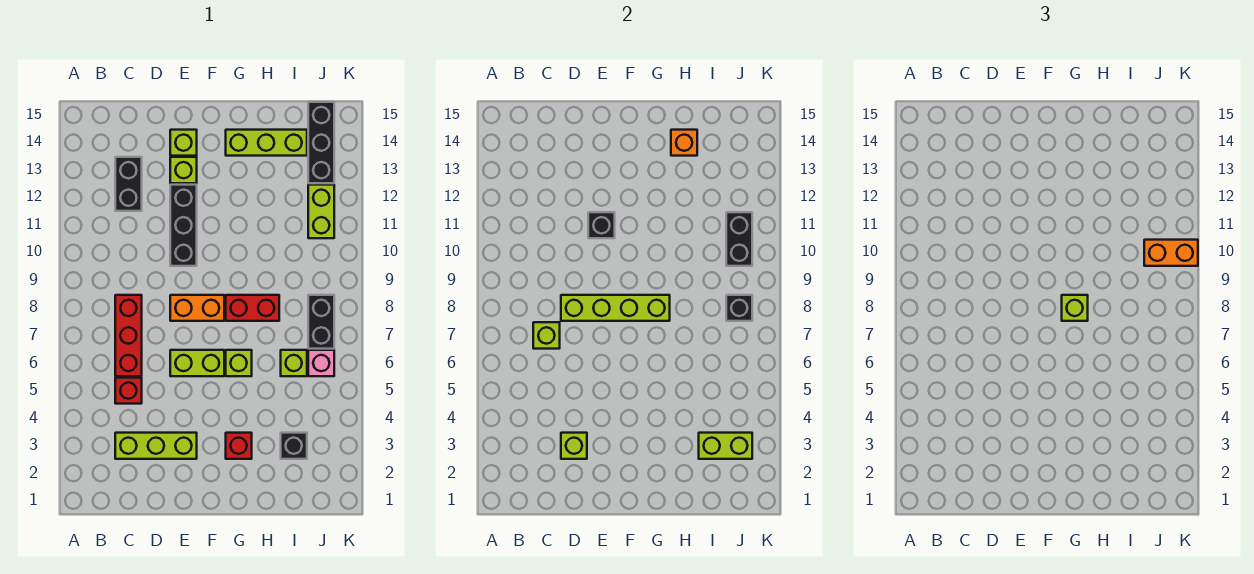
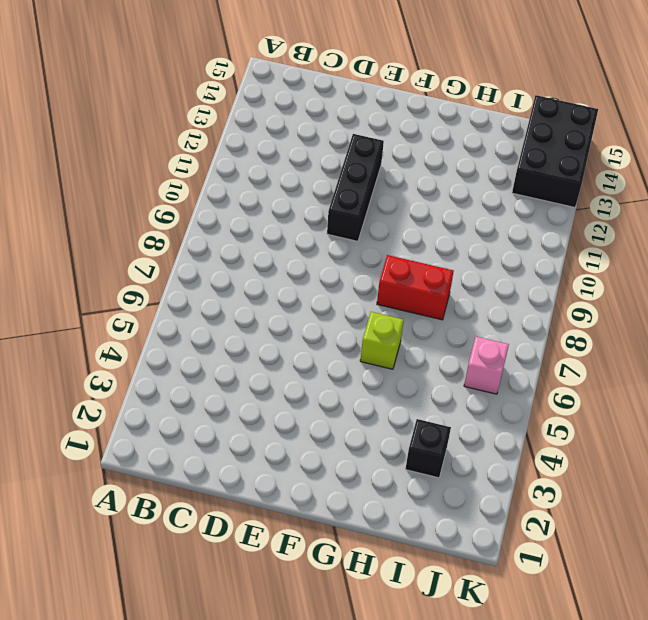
black 2x3 brick [512,95,598,207] -> black 1x3 brick [308,102,334,183]
none -> lime 1x3 brick [115,433,197,459]
none -> red 1x1 brick [115,378,142,404]
none -> red 1x3 brick [115,295,142,376]

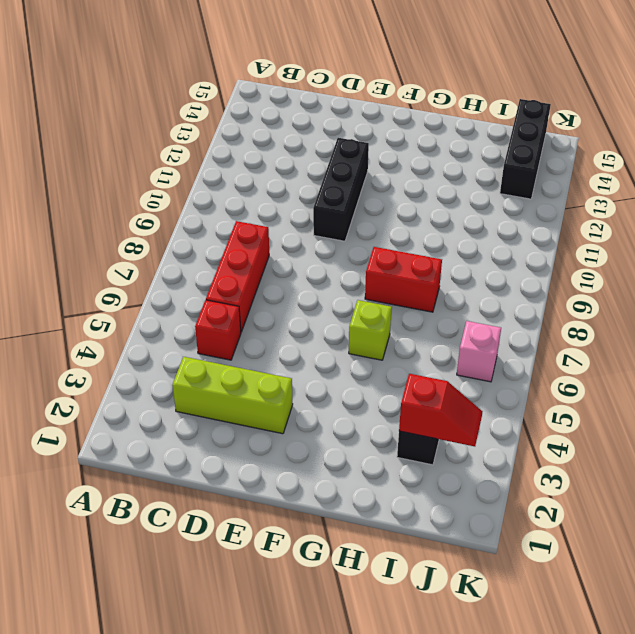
red 1x2 slope [399,374,483,446] -> lime 1x2 brick [699,433,752,459]
none -> black 1x2 brick [115,157,142,211]
none -> lime 1x2 brick [170,350,224,376]
none -> orange 1x2 brick [170,295,224,321]

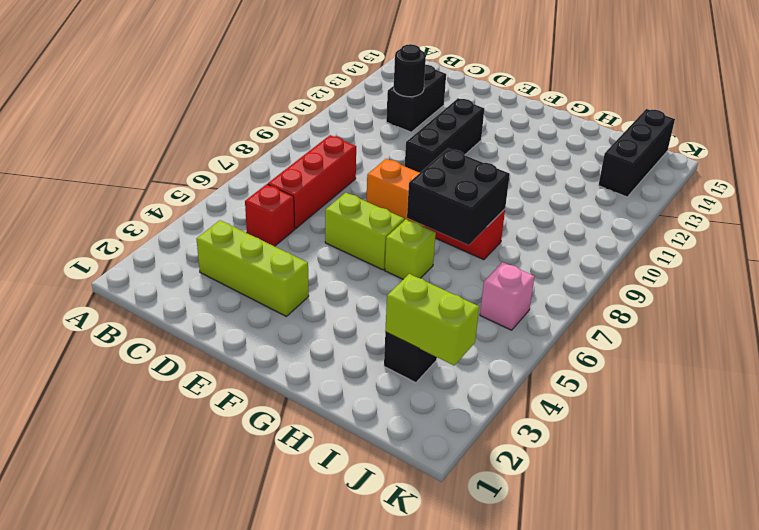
black 1x1 round brick [394,44,426,97] -> none
black 2x2 brick [407,149,510,245] -> lime 1x4 brick [561,295,670,321]
none -> lime 1x1 brick [170,157,197,183]
none -> lime 1x1 brick [170,130,197,156]
none -> red 1x1 brick [226,433,252,459]

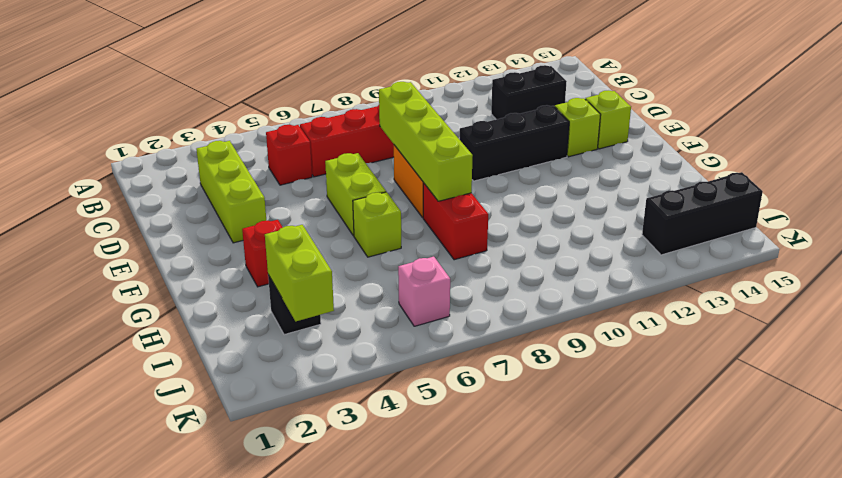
none -> lime 1x3 brick [226,130,307,156]
none -> lime 1x1 brick [281,350,307,376]
none -> black 1x2 brick [308,295,334,349]

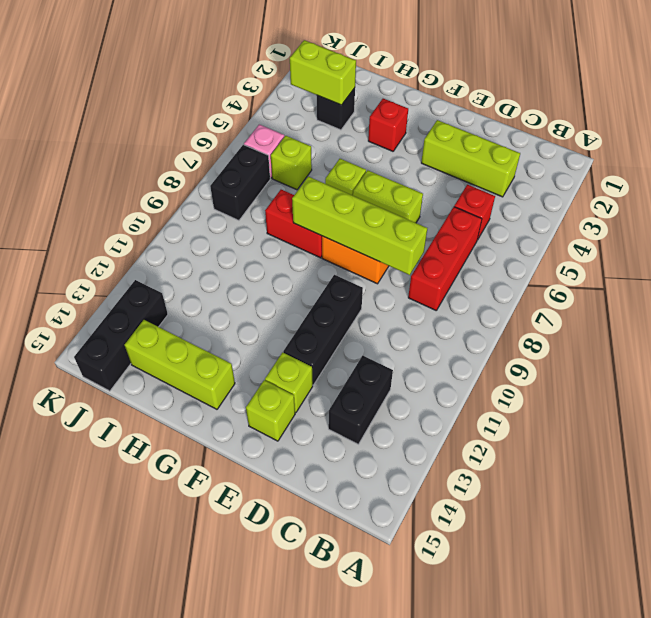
none -> lime 1x2 brick [308,185,334,238]
none -> lime 1x1 brick [533,322,560,349]
none -> lime 1x1 brick [561,433,587,459]

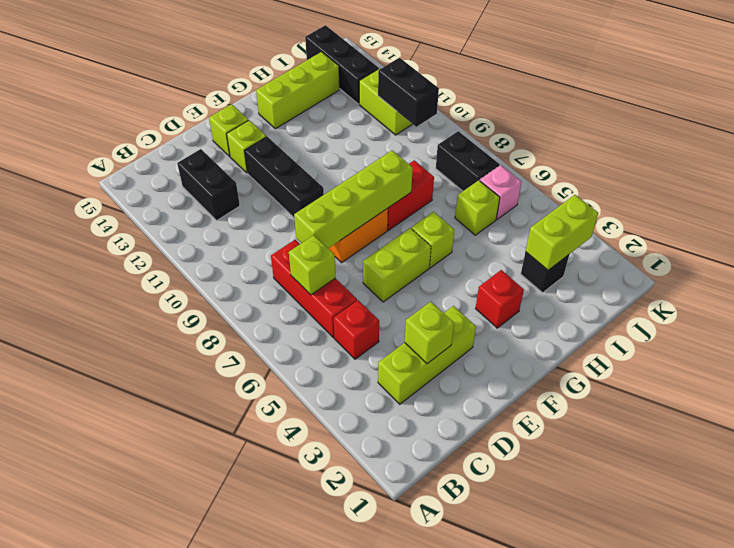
none -> black 1x1 brick [588,212,615,238]
none -> orange 1x1 brick [671,130,697,156]
none -> black 1x1 brick [726,295,752,321]

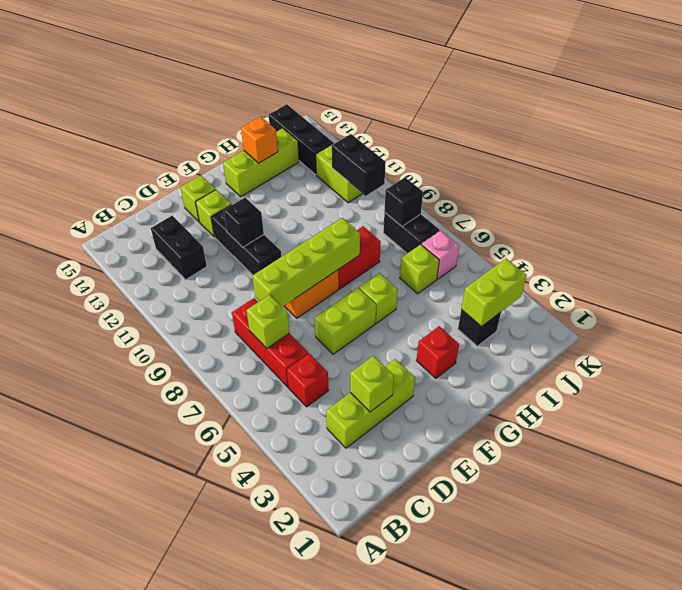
none -> lime 1x1 brick [1062,295,1088,321]
none -> orange 1x2 brick [1144,240,1198,266]

